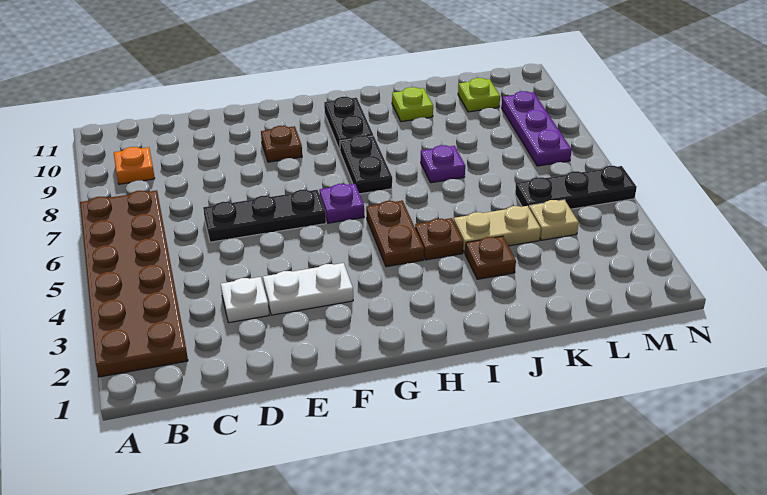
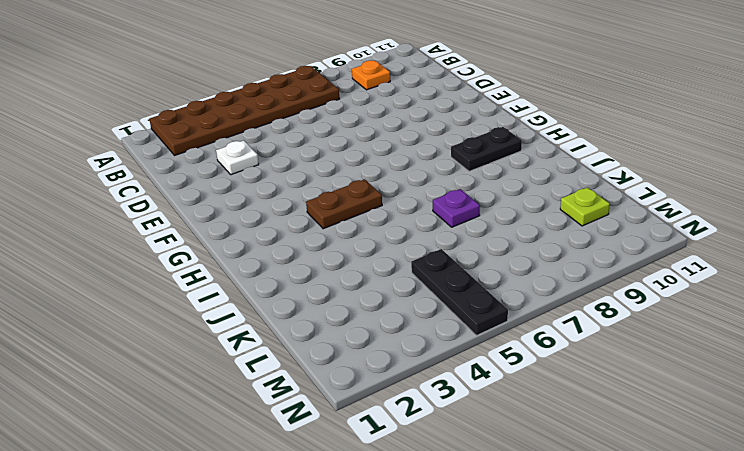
none -> black 1x3 plate [203,190,326,242]
none -> white 1x2 plate [263,263,353,315]
none -> brown 1x1 plate [261,126,302,162]

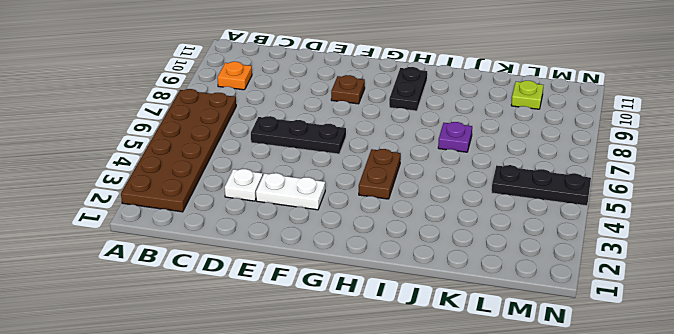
none -> purple 1x1 plate [319,184,364,223]
none -> black 1x2 plate [340,135,392,194]
none -> brown 1x1 plate [415,218,463,260]

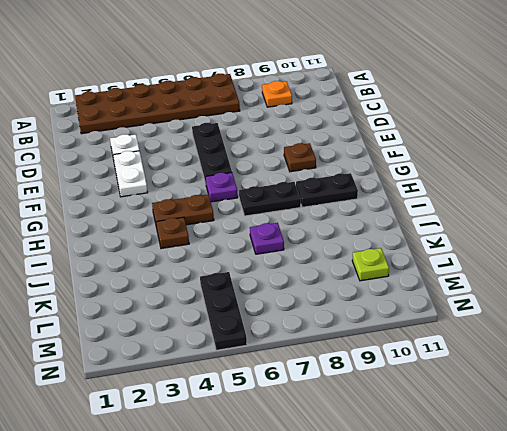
none -> brown 1x1 plate [465,236,516,279]
none -> tan 1x2 plate [454,206,541,253]
none -> lime 1x1 plate [392,87,433,122]

